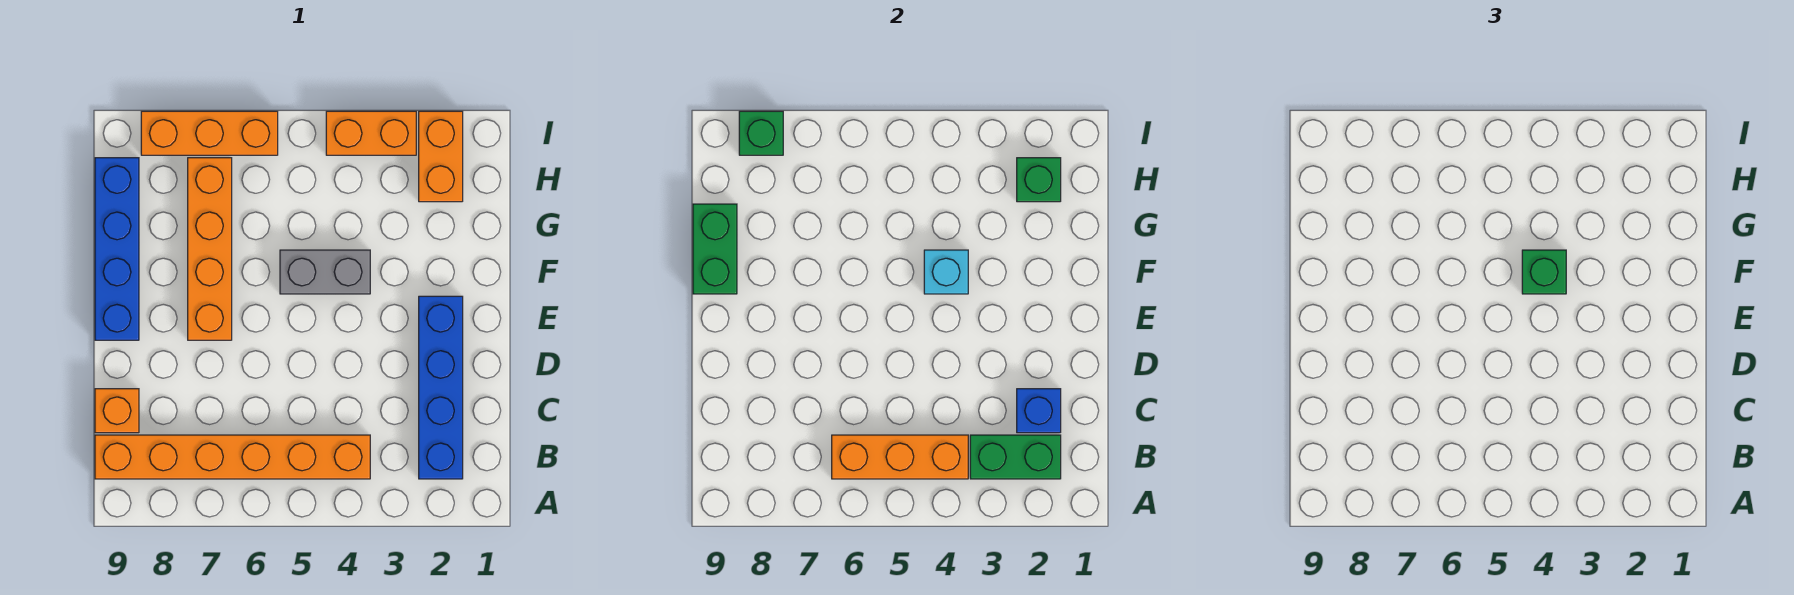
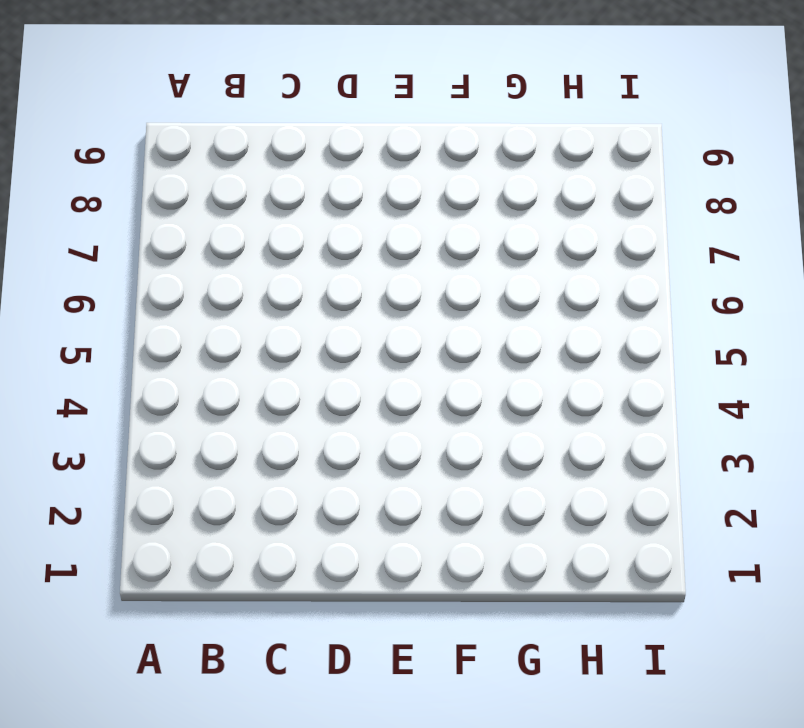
none -> blue 1x4 brick [419,296,463,479]
none -> orange 1x6 brick [95,435,370,479]
none -> orange 1x1 brick [95,389,139,433]

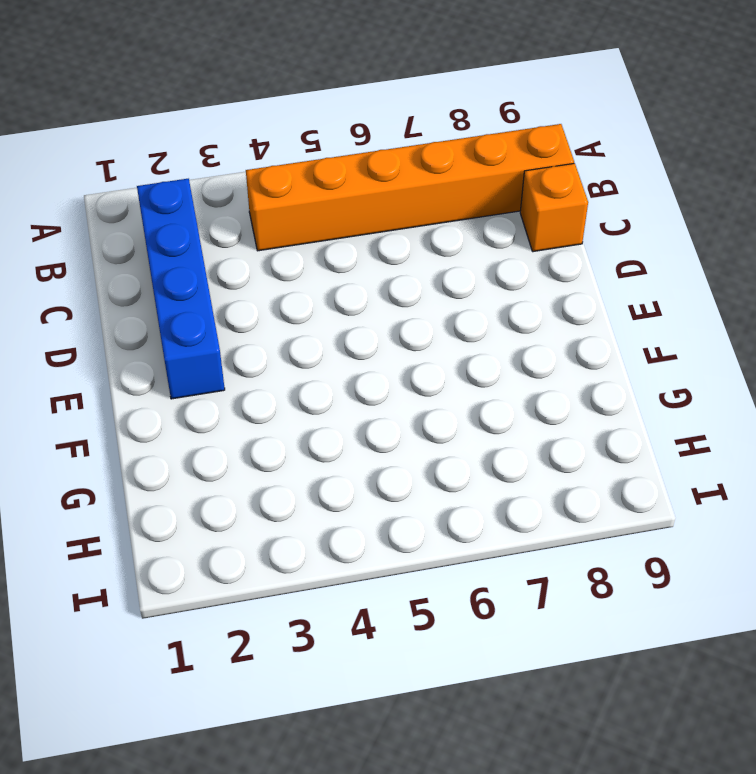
none -> orange 1x4 brick [188,158,232,340]
none -> blue 1x4 brick [95,158,139,340]
none -> grey 1x2 brick [280,250,370,294]

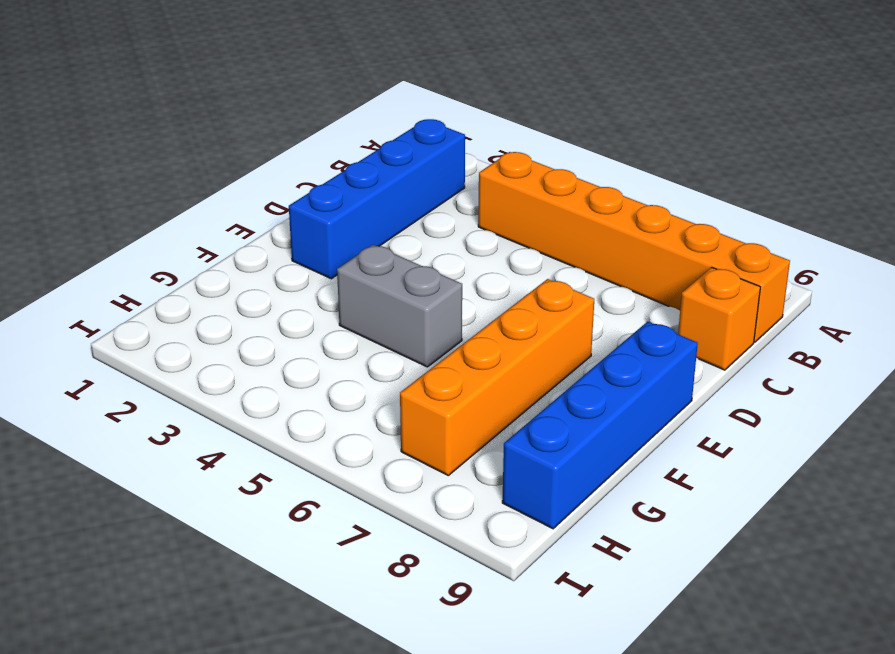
none -> orange 1x2 brick [419,111,463,202]
none -> orange 1x2 brick [326,111,416,155]
none -> orange 1x3 brick [141,111,278,155]

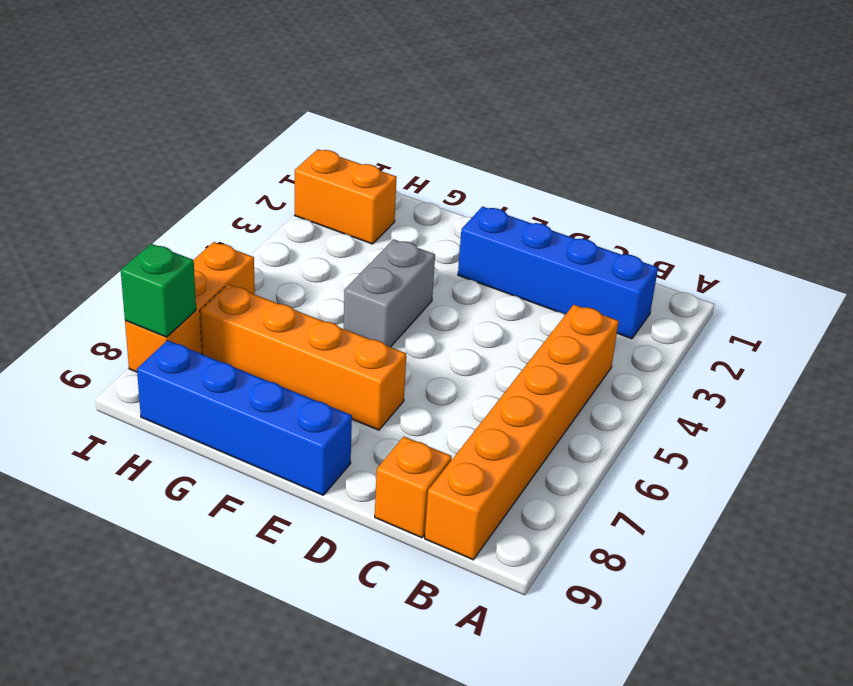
none -> orange 1x2 brick [326,111,416,155]
none -> green 1x2 brick [970,435,1061,479]
none -> orange 1x3 brick [832,435,968,479]

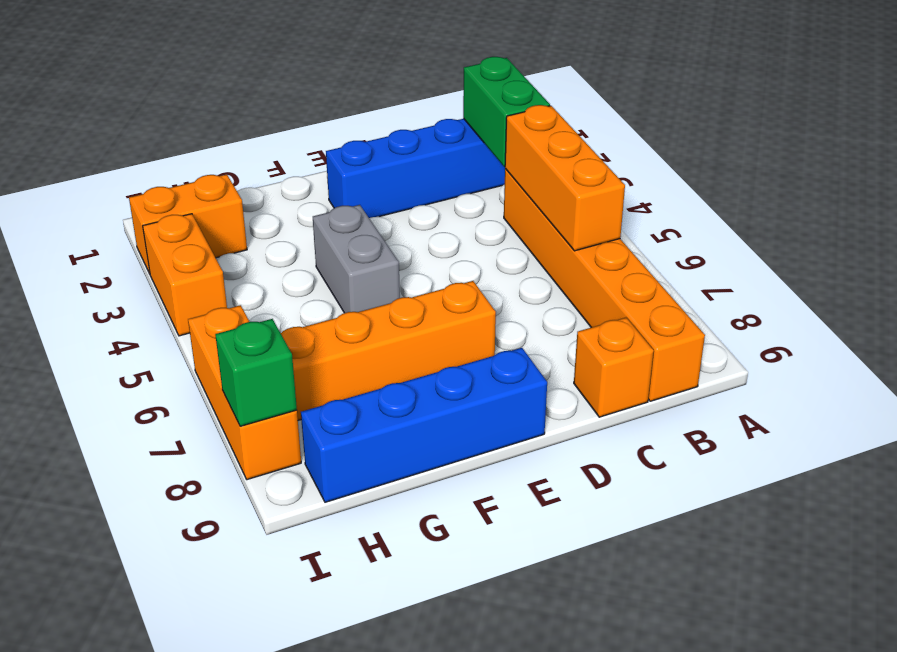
none -> blue 1x1 brick [1017,389,1061,433]
none -> cyan 1x1 brick [924,250,968,294]
none -> green 1x2 brick [693,204,737,294]

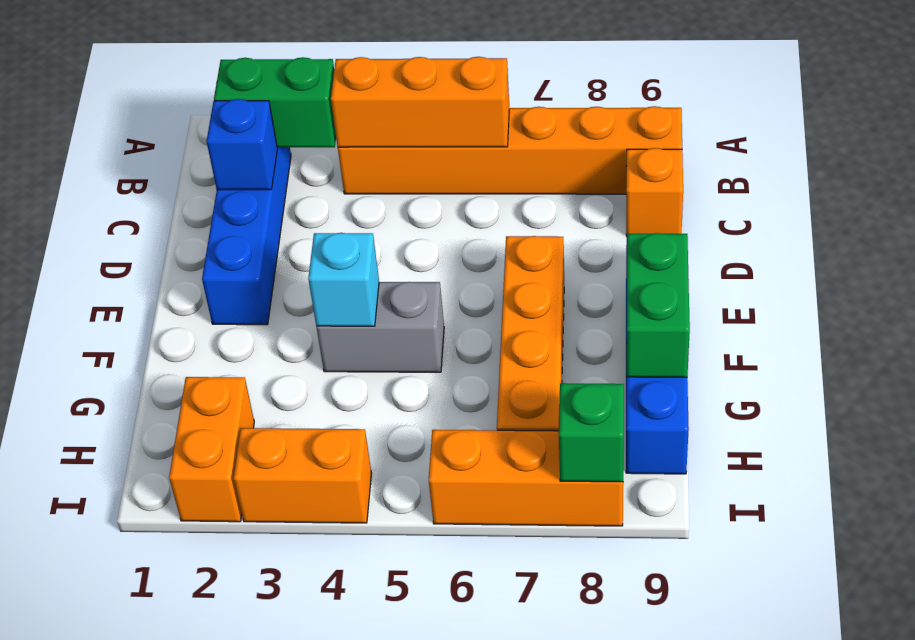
none -> green 1x1 brick [1017,158,1061,202]
none -> green 1x1 brick [1522,250,1566,294]

